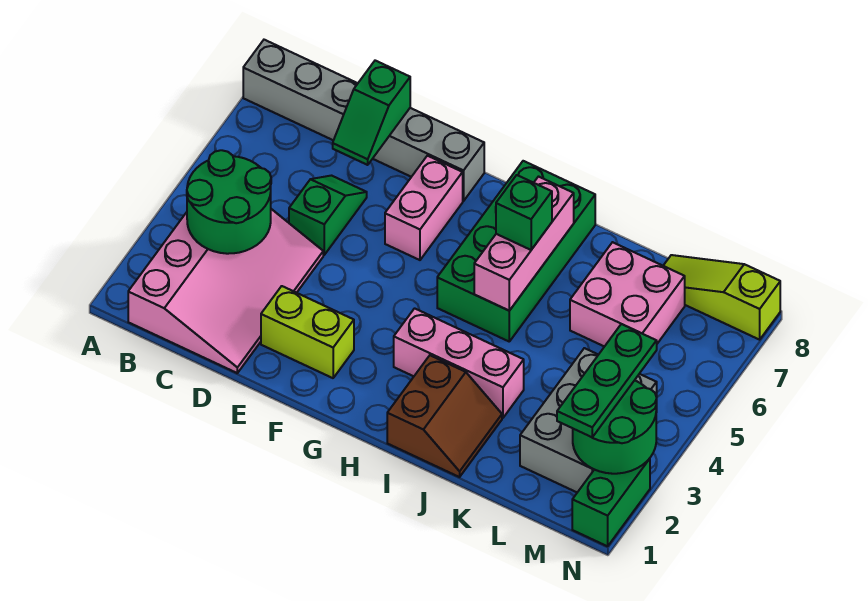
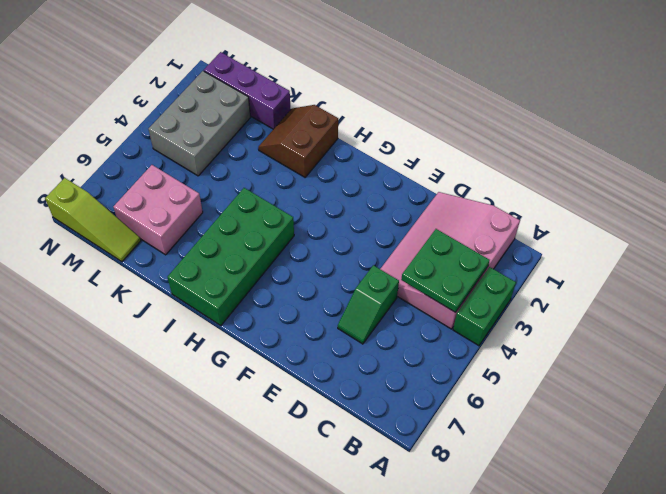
green 1x2 brick [453,267,516,346] -> green 1x2 brick moved to [572,458,650,546]
green 2x2 plate [401,229,490,312] -> green 2x2 round brick [187,150,271,254]
purple 1x3 brick [204,52,291,129] -> none
none -> grey 1x6 brick [243,40,484,201]
none -> lime 1x2 brick [261,286,354,378]
none -> pink 1x2 brick [385,156,463,260]

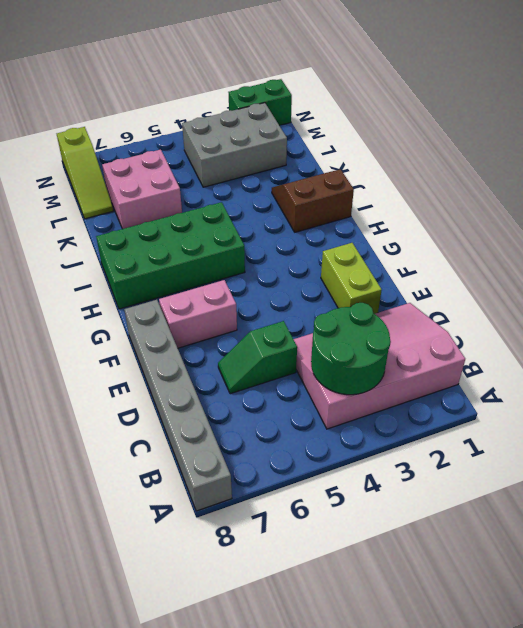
none -> pink 1x3 brick [394,308,524,418]
none -> green 1x2 slope [333,61,410,165]
none -> pink 1x3 brick [474,177,574,311]

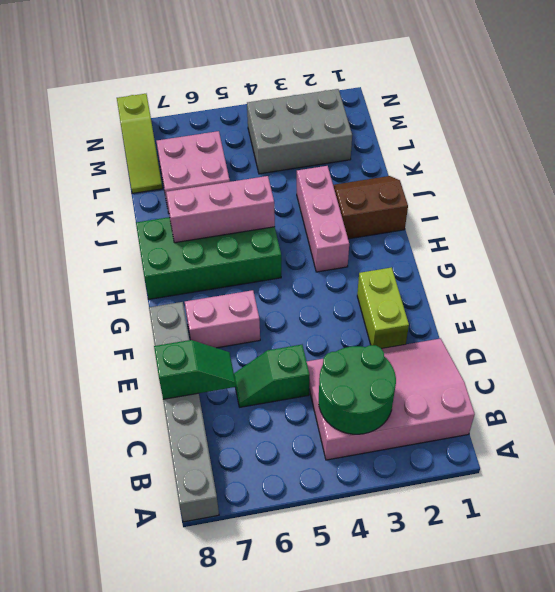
none -> green 1x2 brick [572,458,650,546]
none -> green 2x2 round brick [573,380,657,474]
none -> green 1x1 brick [496,175,552,250]

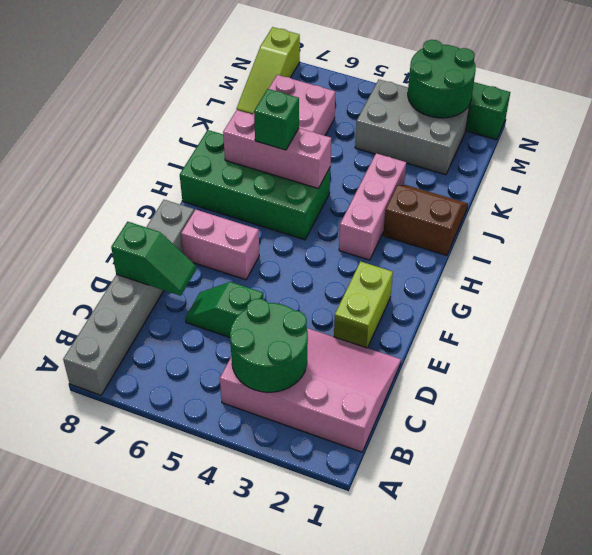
none -> green 1x3 plate [557,324,657,437]

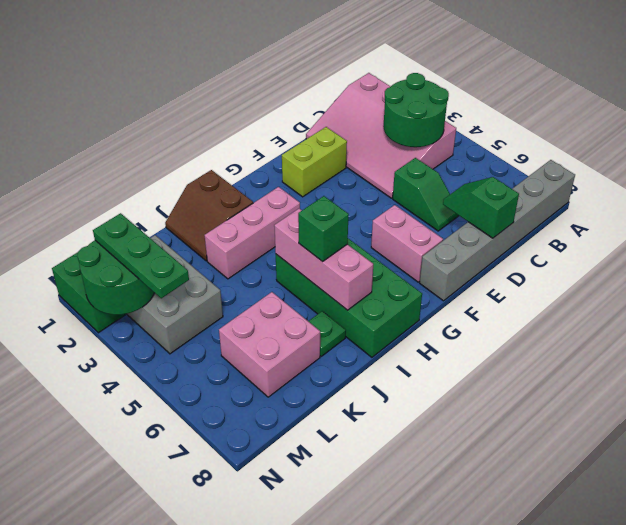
green 1x1 plate [308,311,346,356] -> none
none -> lime 1x3 slope [663,255,780,340]

